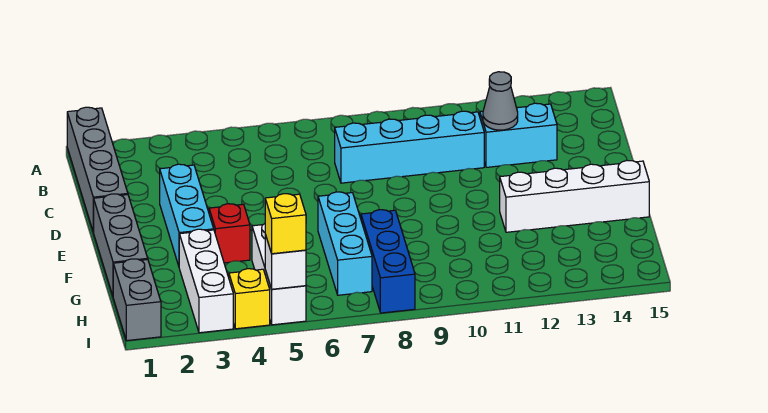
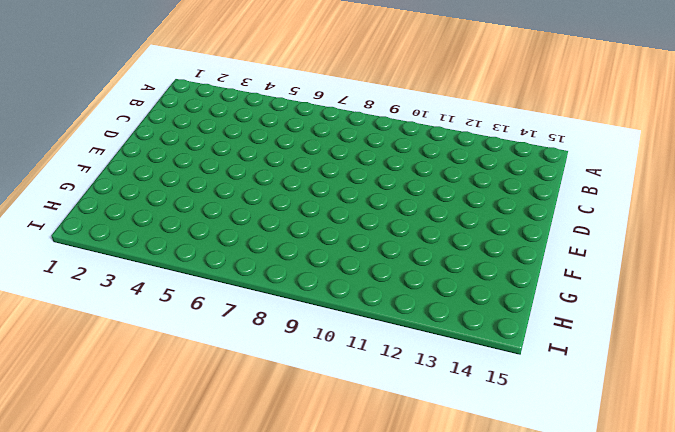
none -> grey 1x4 brick [67,107,128,232]
none -> cyan 1x4 brick [335,111,484,183]
none -> cyan 1x2 brick [480,103,557,167]

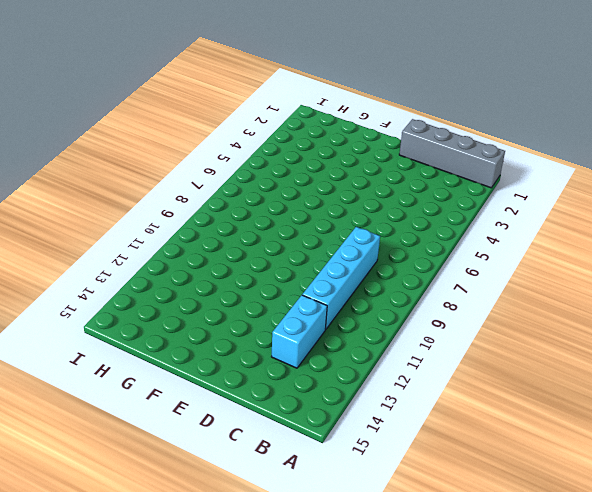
none -> cyan 1x3 brick [160,164,214,266]
none -> grey 1x3 brick [94,194,148,295]
none -> red 1x1 brick [209,204,250,263]

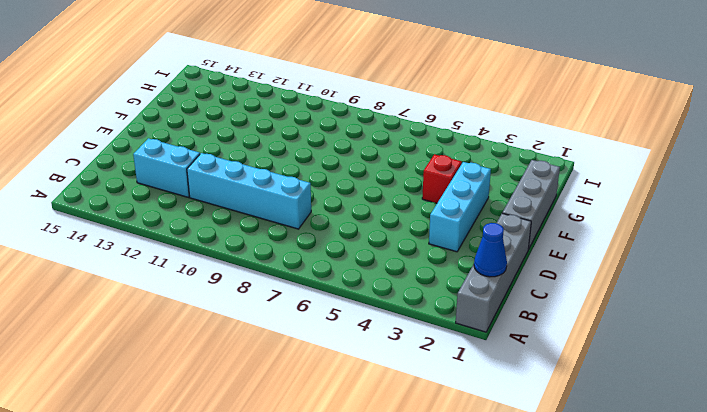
blue 1x1 cone [474,223,507,277] -> none
none -> cyan 1x3 brick [318,192,372,295]
none -> white 1x4 brick [500,160,649,232]
none -> white 1x3 brick [179,229,233,333]

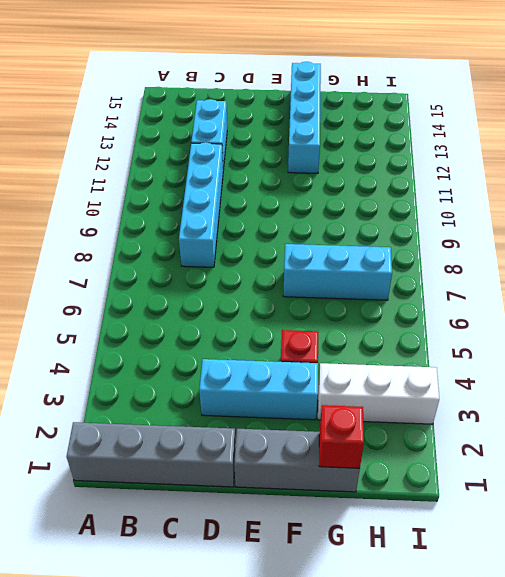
cyan 1x4 brick [288,62,321,173] -> white 1x4 brick [500,160,649,232]
red 1x1 brick [319,405,364,469] -> none
none -> white 1x3 brick [252,224,306,325]
none -> blue 1x3 brick [361,210,415,313]
none -> grey 1x2 brick [113,259,161,341]

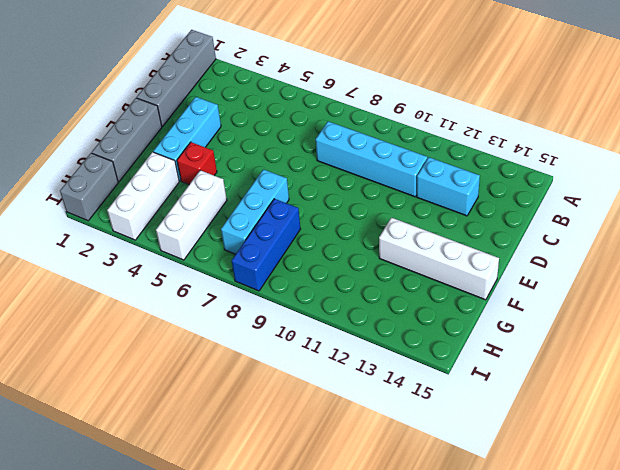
none -> yellow 1x1 brick [229,269,270,329]
none -> grey 1x1 cone [483,72,518,130]
none -> white 1x1 brick [265,235,306,289]

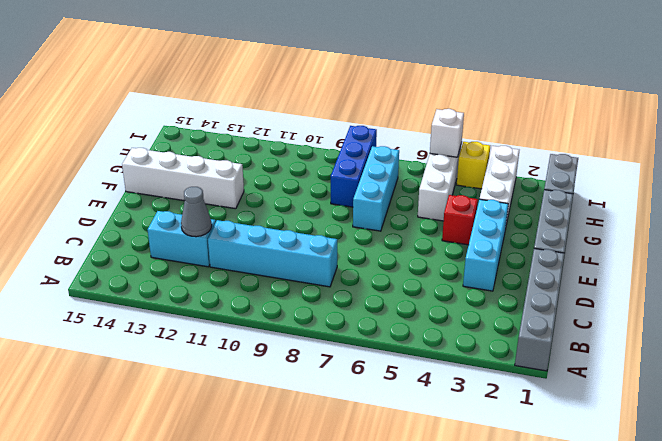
none -> yellow 1x1 brick [265,194,306,254]

